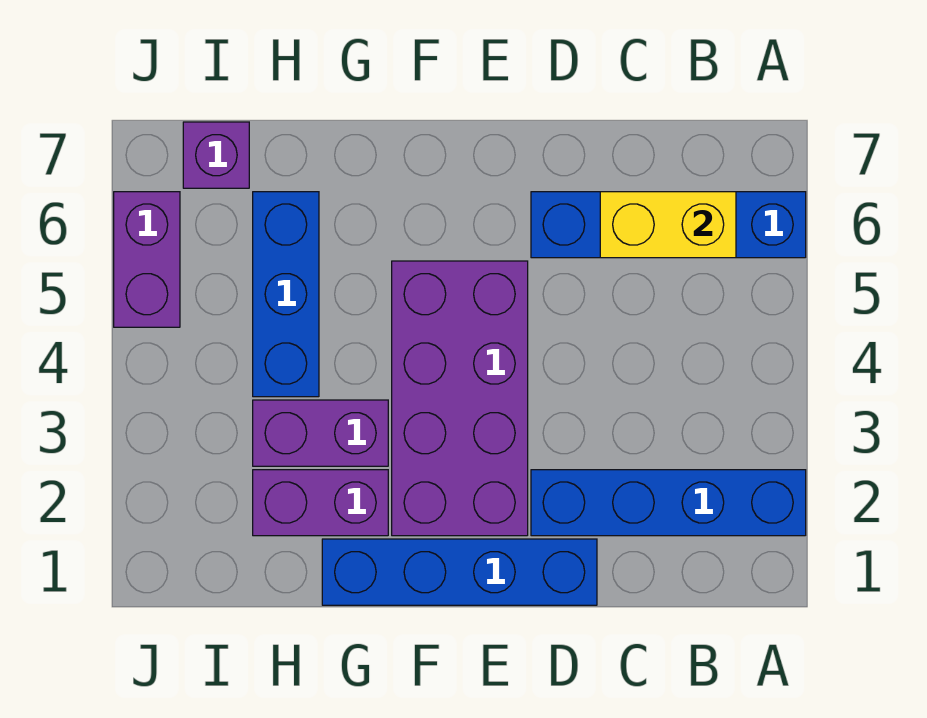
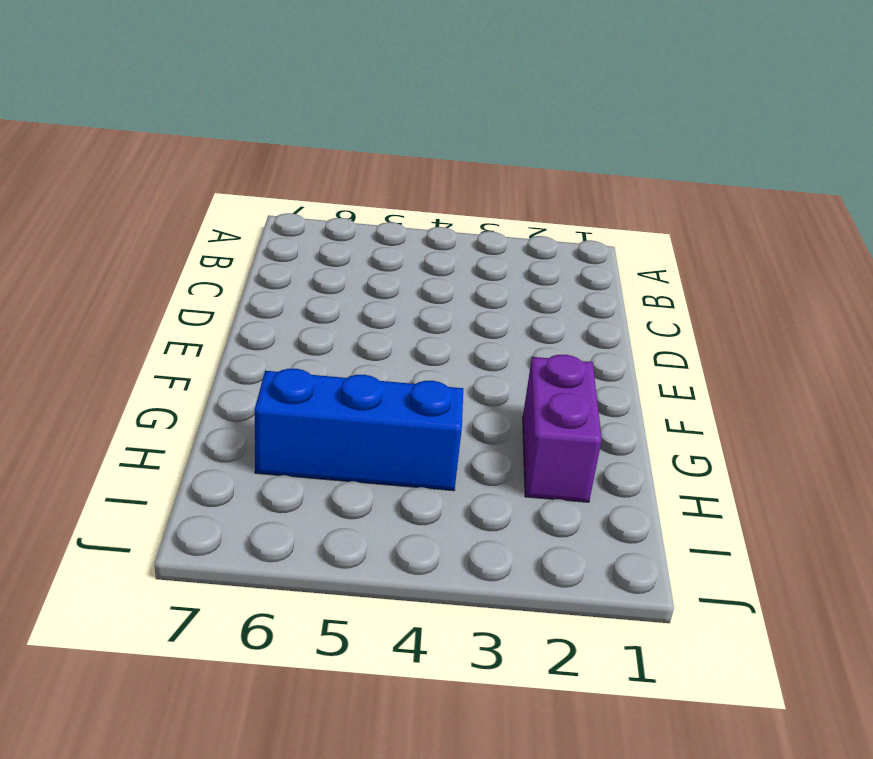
none -> blue 1x4 brick [531,470,806,536]
none -> blue 1x4 brick [531,192,806,258]

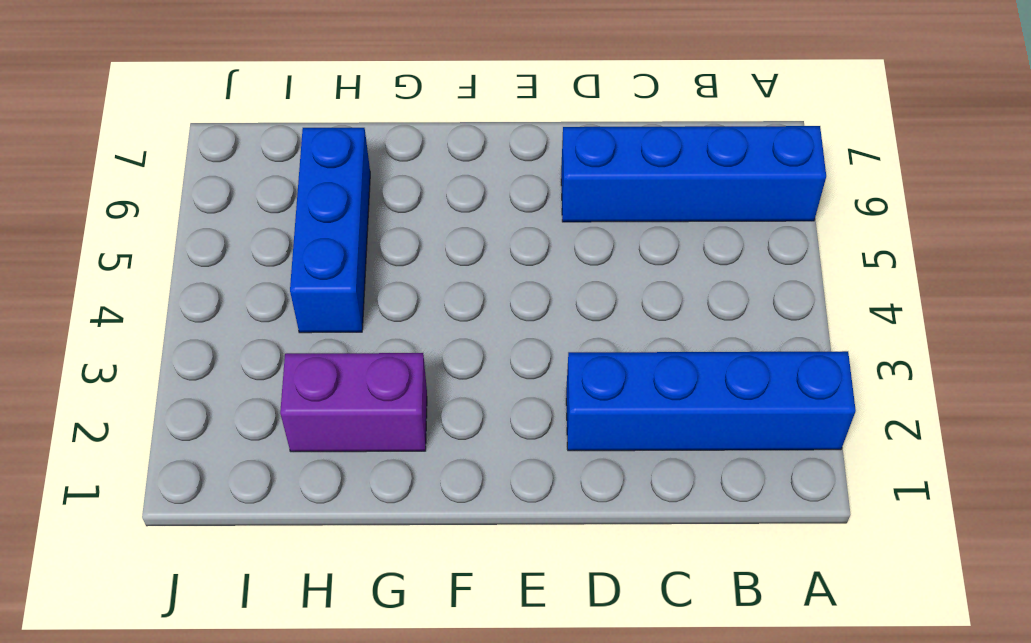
none -> blue 1x4 brick [322,539,597,605]
none -> purple 2x4 brick [392,261,528,536]

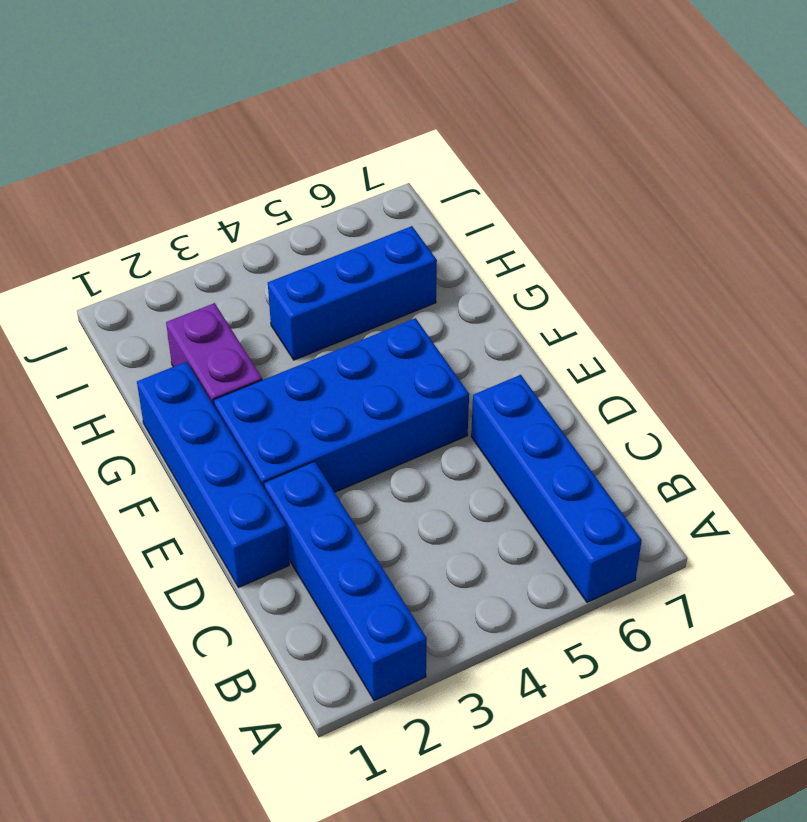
blue 2x4 brick [214,318,469,492] -> purple 2x4 brick [392,261,528,536]
none -> purple 1x2 brick [253,400,388,466]
none -> purple 1x1 brick [183,122,249,188]

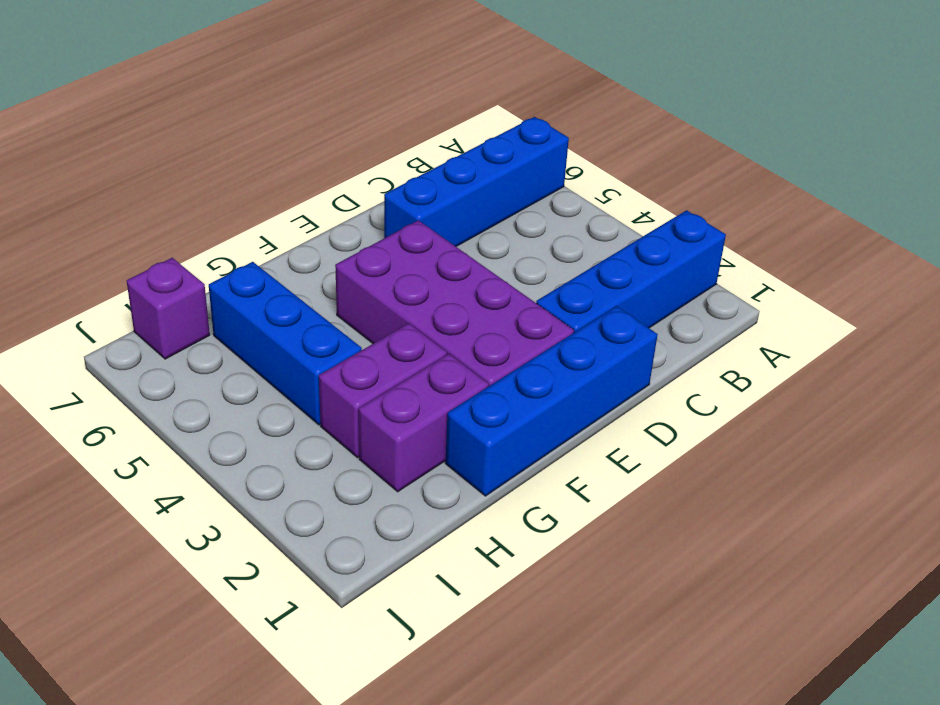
none -> purple 1x2 brick [114,192,180,327]
none -> yellow 1x2 brick [600,192,736,258]

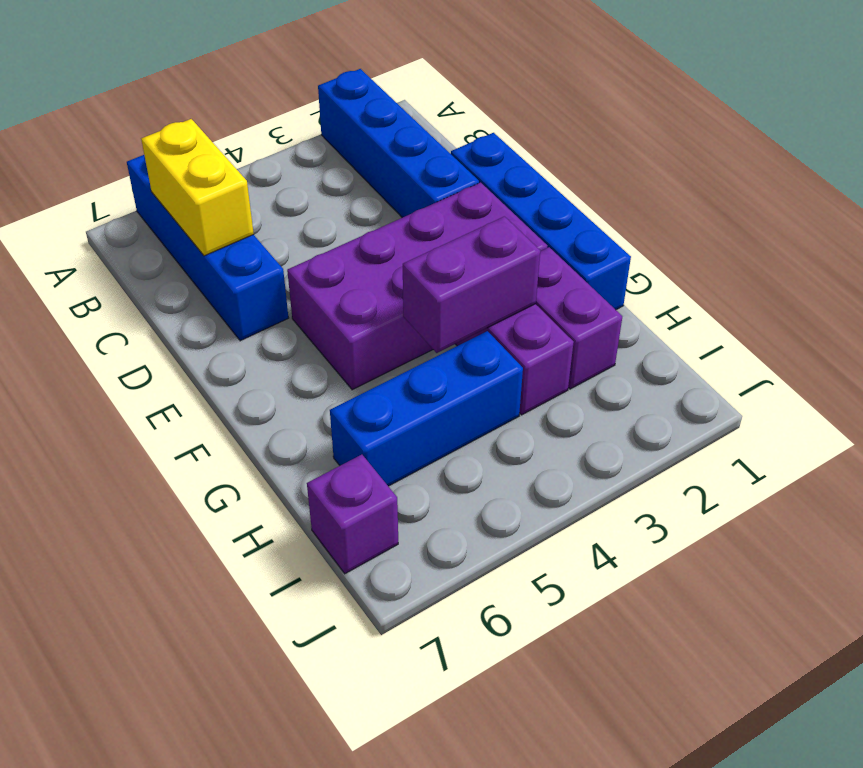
purple 1x2 brick [403,216,540,353] -> purple 1x2 brick moved to [114,192,180,327]

